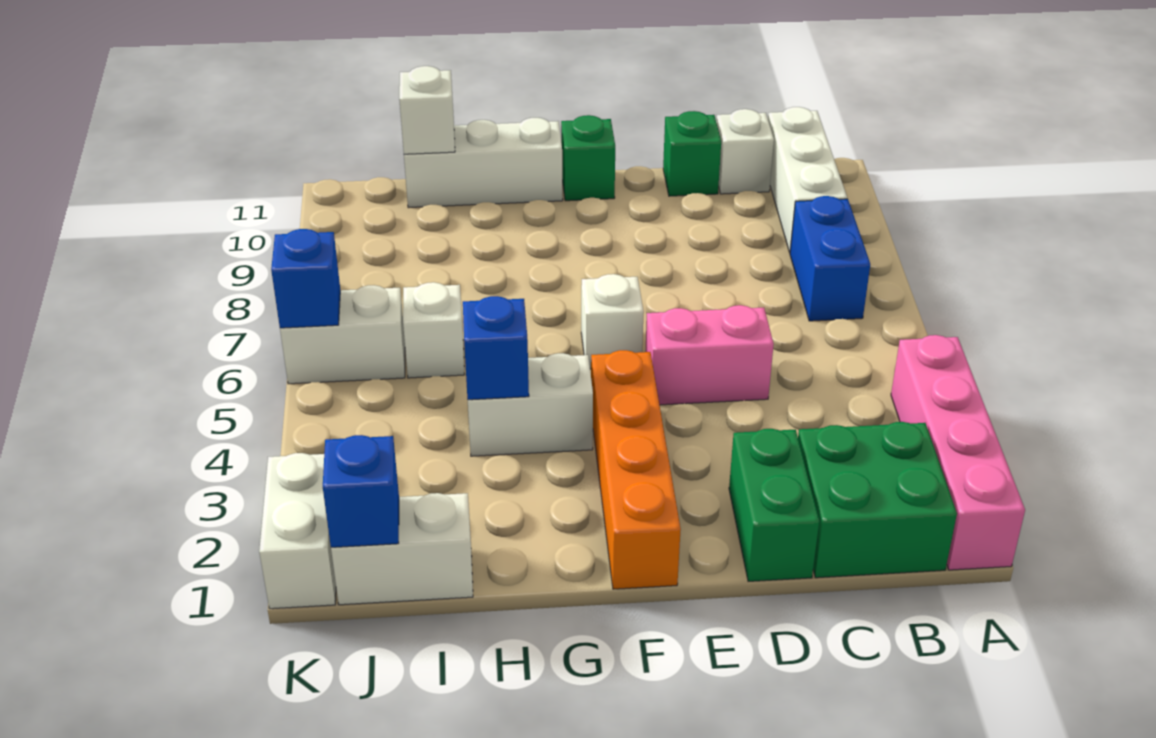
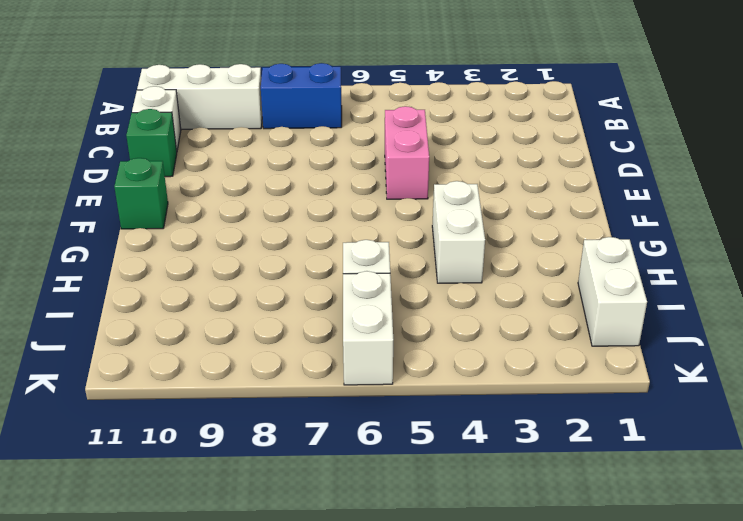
none -> pink 1x4 brick [891,335,1025,570]
none -> green 2x2 brick [798,422,957,578]
none -> green 1x2 brick [729,429,819,581]

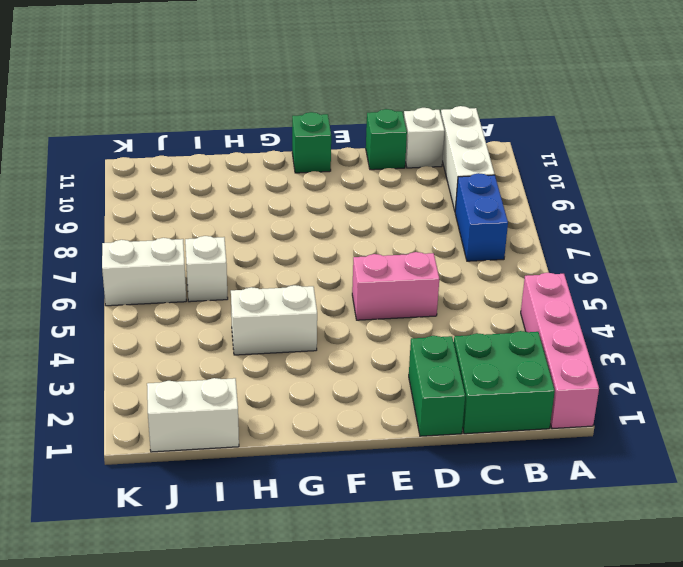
none -> orange 1x4 brick [591,350,681,589]
none -> white 1x1 brick [581,274,644,369]
none -> white 1x3 brick [404,118,563,208]

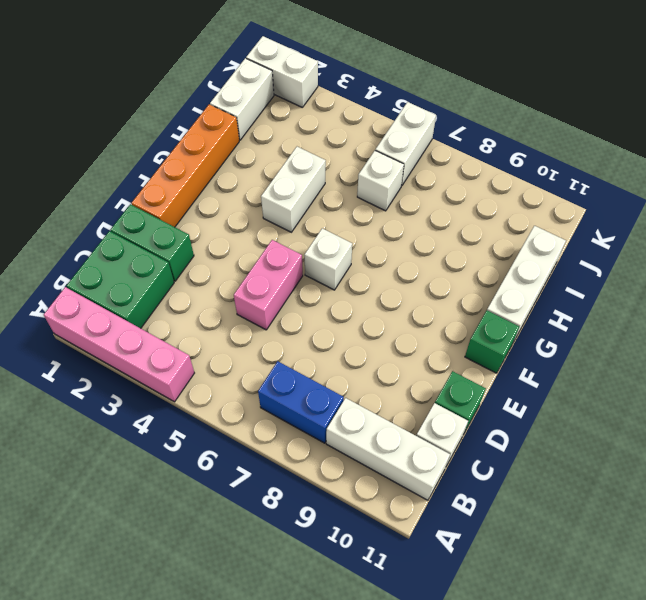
orange 1x4 brick [132,104,239,227] -> orange 1x4 brick turned to [591,350,681,589]
none -> blue 1x1 brick [463,296,529,400]
none -> white 1x1 brick [399,66,455,154]
none -> blue 1x1 brick [323,435,399,547]

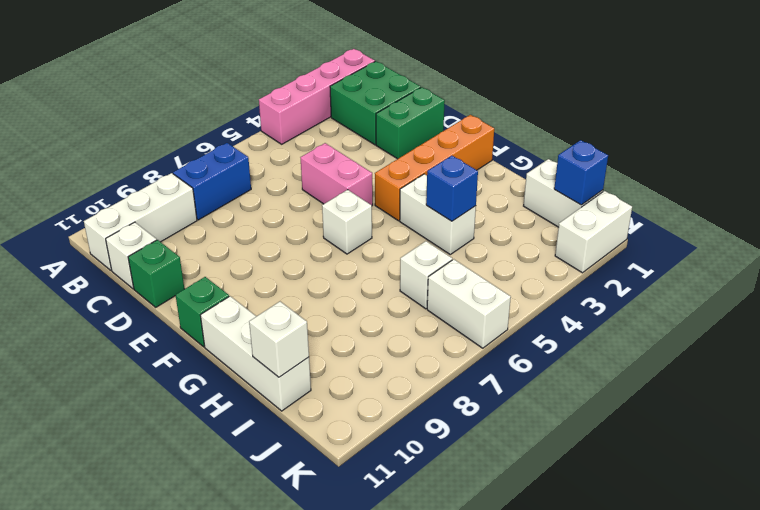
none -> blue 1x1 brick [271,229,340,328]

